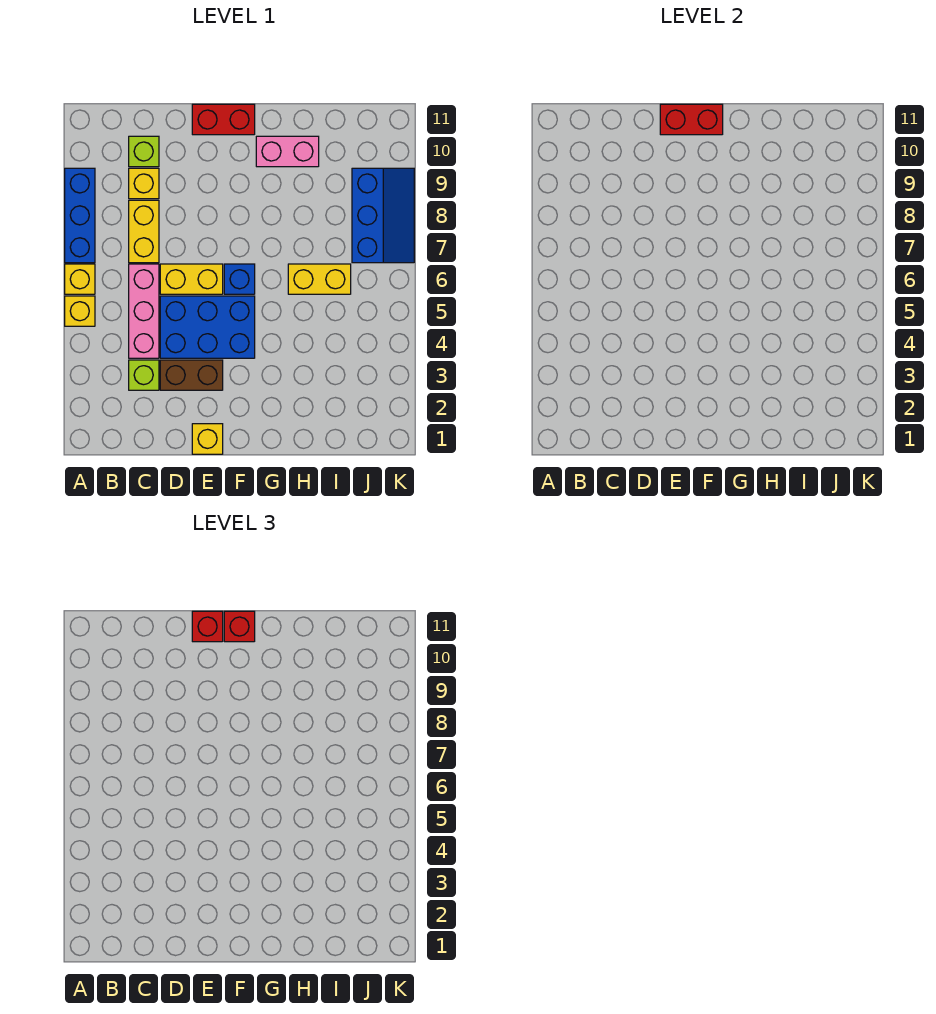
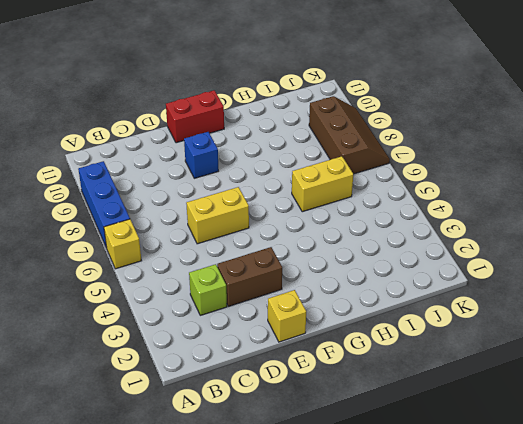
blue 1x1 brick [184,132,219,178] -> blue 1x1 brick moved to [224,264,255,294]
brown 2x3 slope [309,96,390,174] -> blue 2x3 slope [352,168,414,263]
none -> yellow 1x1 brick [65,296,95,326]
none -> pink 1x3 brick [129,264,159,358]
none -> yellow 1x2 brick [129,200,159,263]

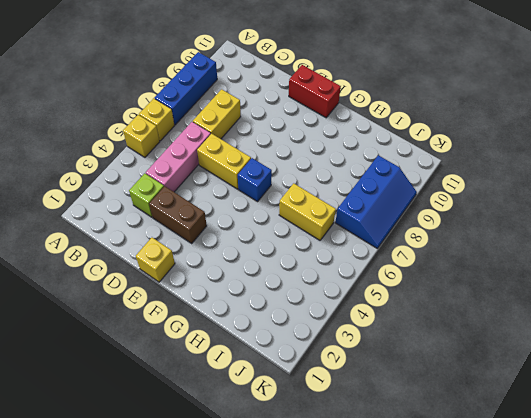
none -> yellow 1x1 brick [129,168,159,199]
none -> lime 1x1 brick [129,136,159,167]
none -> blue 2x3 brick [160,296,255,358]

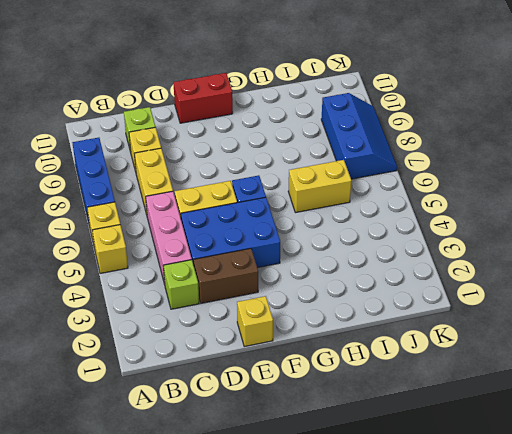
none -> pink 1x2 brick [256,136,319,167]
none -> red 1x2 brick [660,104,723,135]
none -> red 1x1 brick [192,611,223,642]

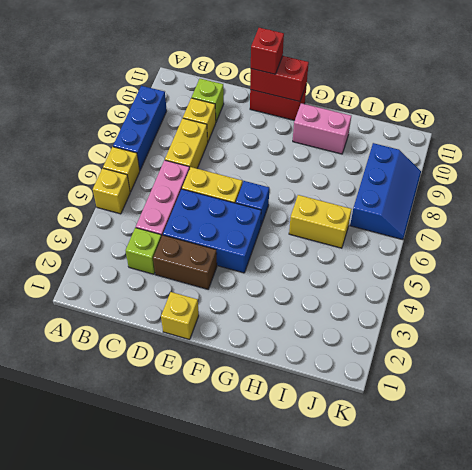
none -> red 1x1 brick [224,611,255,642]

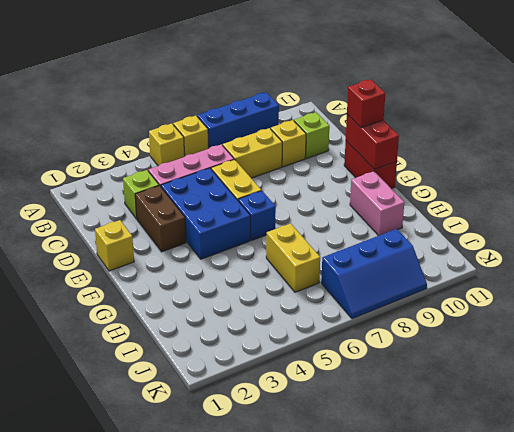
none -> red 1x1 brick [224,611,255,642]

